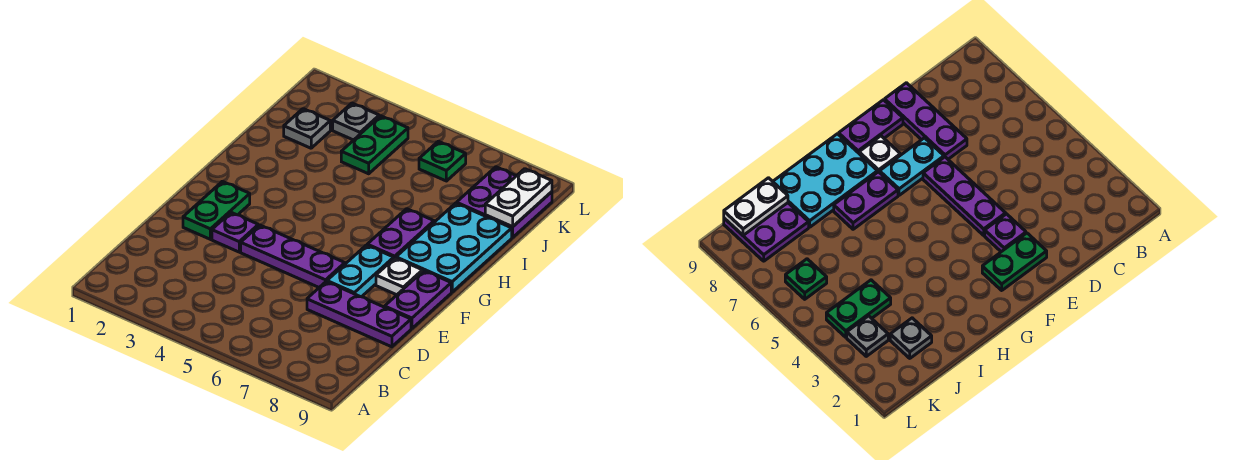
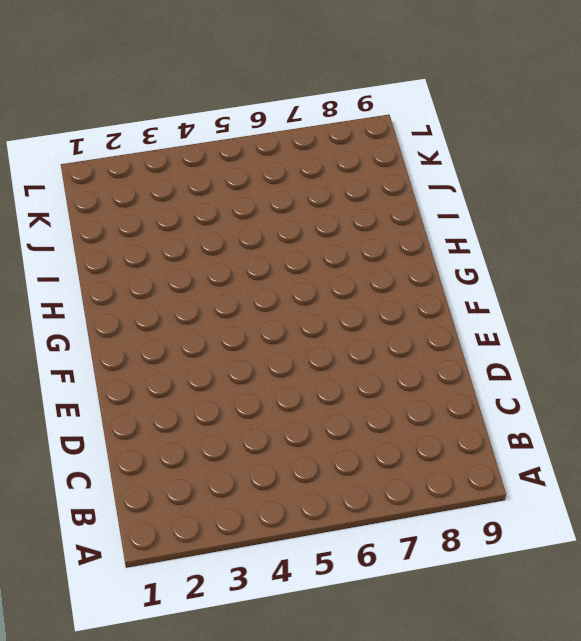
none -> purple 1x3 plate [307,282,411,347]
none -> green 1x2 plate [183,181,250,239]
none -> purple 1x1 plate [212,212,258,252]

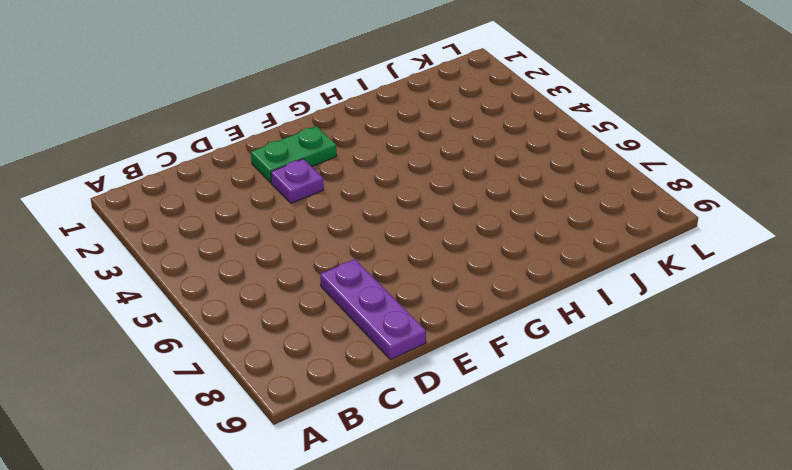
none -> purple 1x3 plate [241,225,345,287]
none -> cyan 1x2 plate [327,245,394,297]
none -> purple 1x2 plate [385,271,451,329]

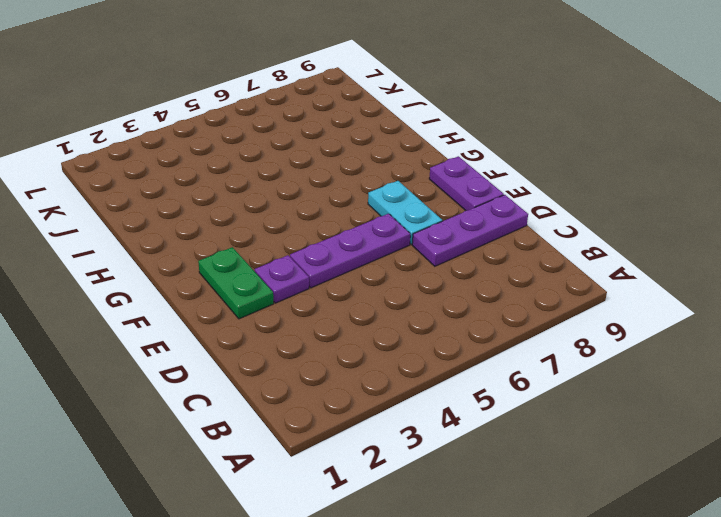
none -> white 1x1 plate [376,258,423,295]
none -> purple 1x2 plate [367,209,434,258]
none -> cyan 2x3 plate [396,203,512,292]

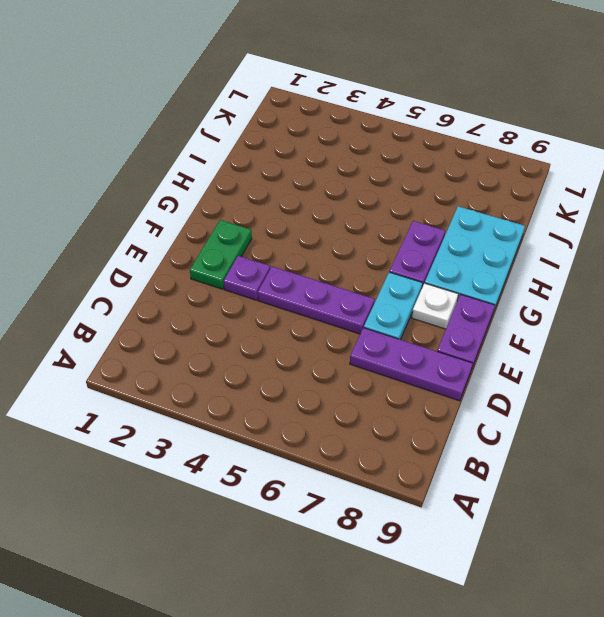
none -> grey 1x1 plate [284,109,330,148]
none -> green 1x2 plate [341,116,408,174]
none -> purple 2x2 plate [457,167,552,237]

